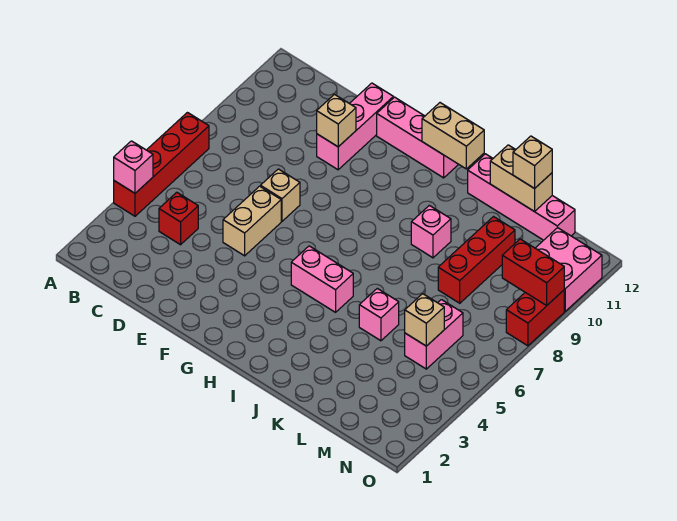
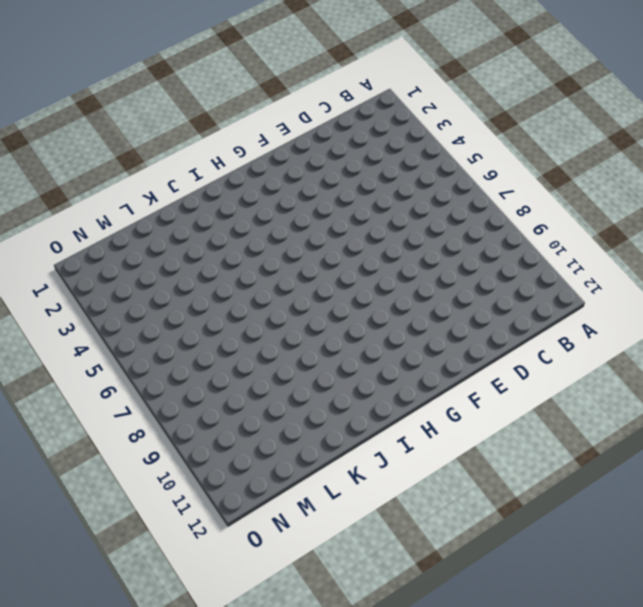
none -> red 1x4 brick [114,113,209,216]
none -> red 1x1 brick [159,192,198,245]
none -> tan 1x2 brick [223,186,281,256]

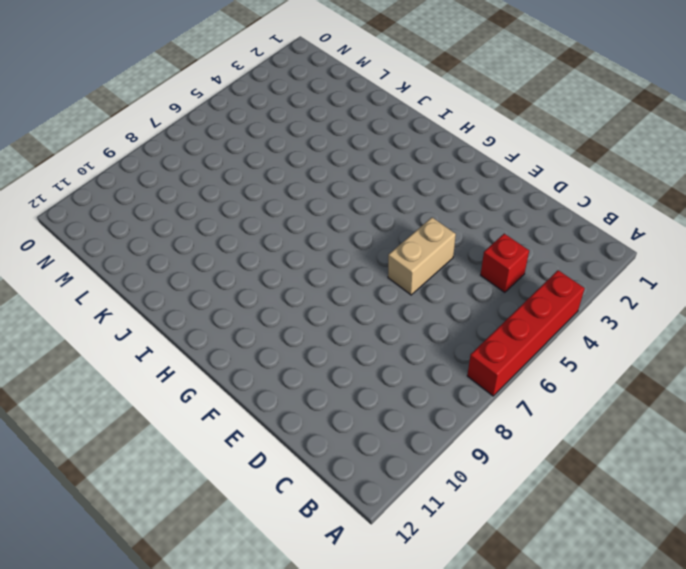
none -> tan 1x1 brick [260,169,300,221]
none -> pink 1x3 brick [317,83,393,170]
none -> pink 1x3 brick [377,97,459,178]

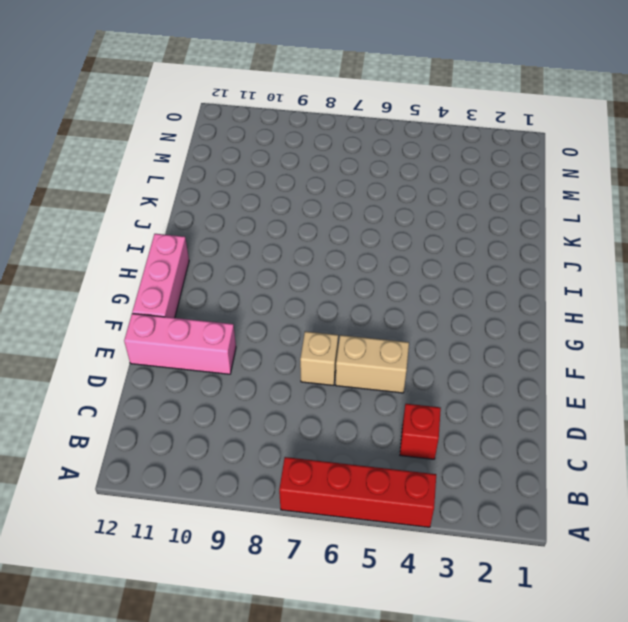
none -> pink 1x2 brick [291,246,353,312]
none -> pink 1x1 brick [411,205,451,258]
none -> pink 1x4 brick [468,154,575,240]

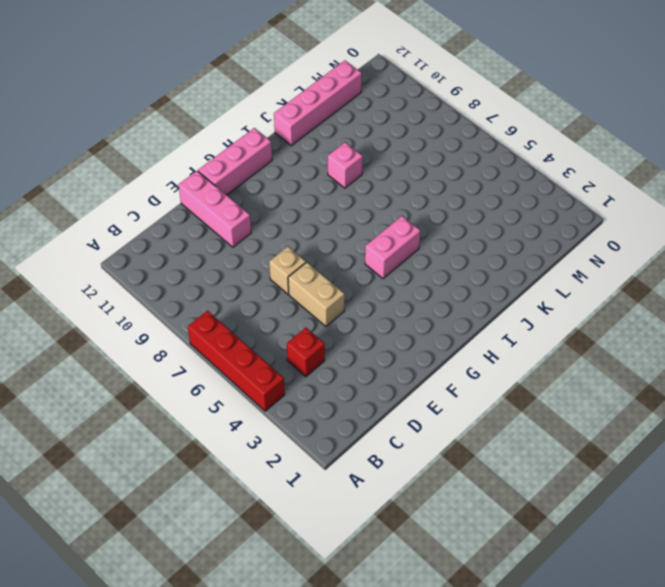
none -> pink 1x1 brick [359,288,399,341]
none -> red 1x3 brick [438,217,515,303]
none -> pink 1x2 brick [405,300,463,369]

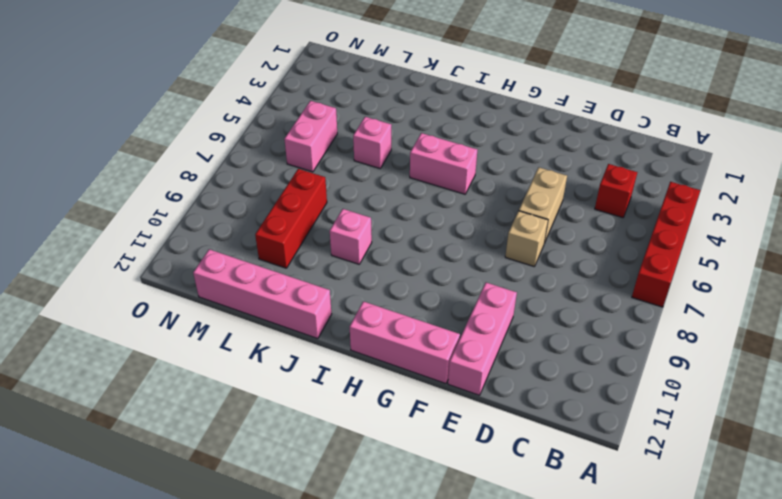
none -> pink 2x2 brick [536,228,602,311]
none -> red 1x2 brick [506,290,564,346]
none -> pink 1x1 brick [114,141,153,193]

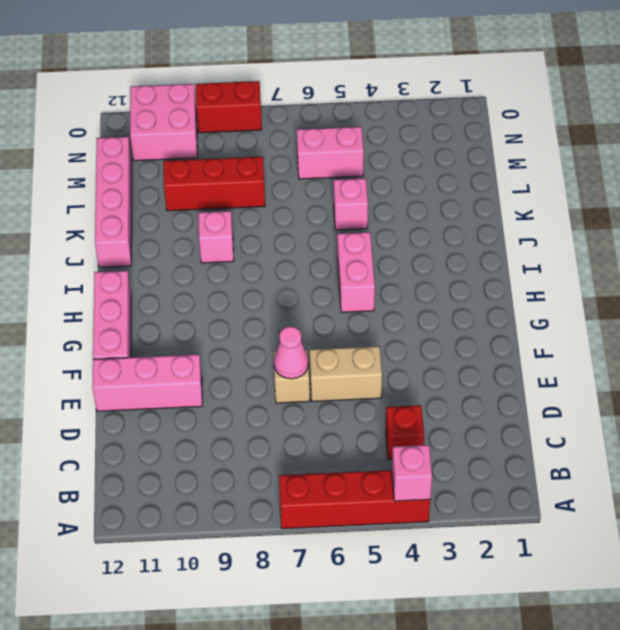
pink 1x1 cone [274,327,309,379] -> none
none -> tan 1x1 brick [317,94,356,147]
none -> tan 1x2 brick [422,103,484,169]
none -> tan 1x2 brick [490,145,552,212]

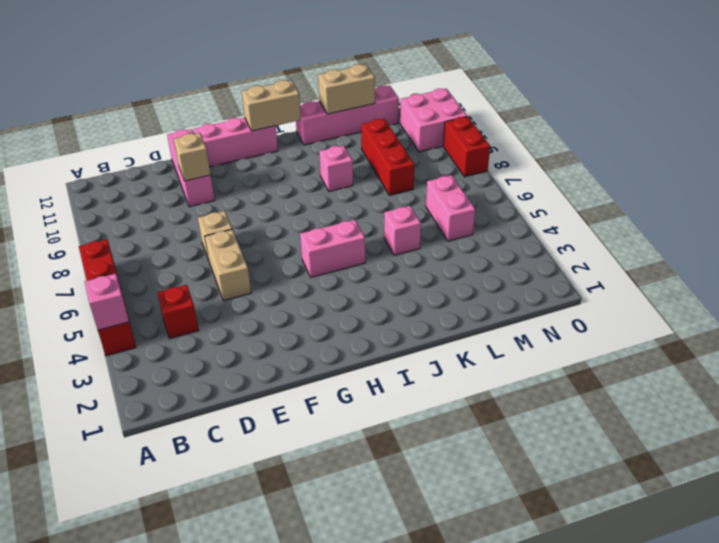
none -> tan 1x1 brick [405,294,444,346]
none -> red 1x2 brick [502,239,564,306]
none -> tan 1x1 brick [513,136,552,189]

